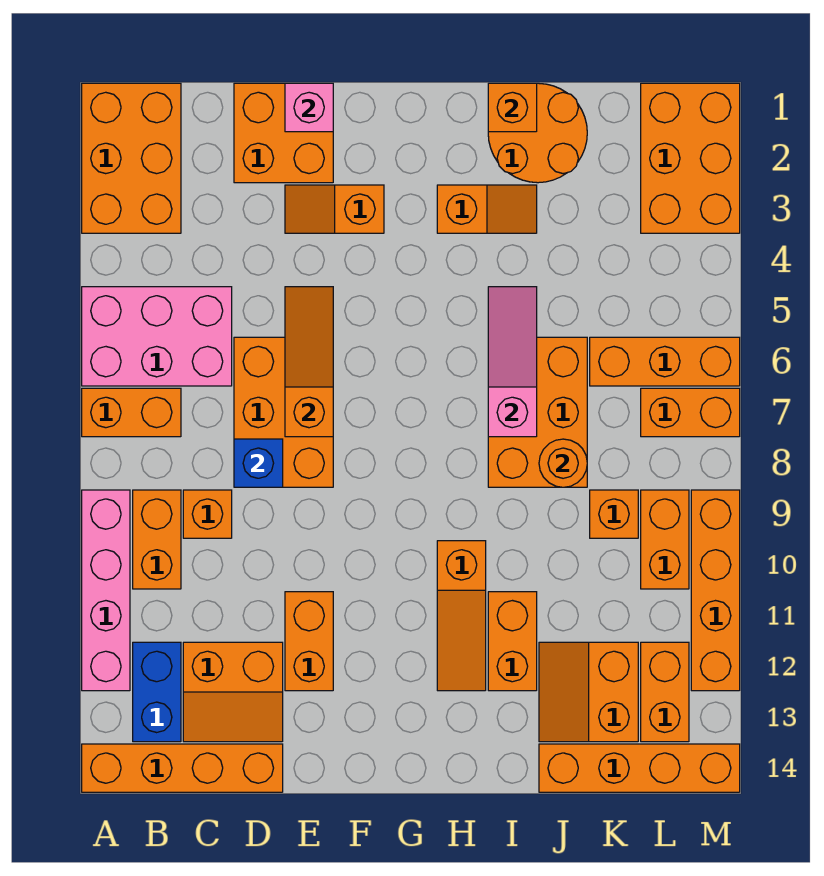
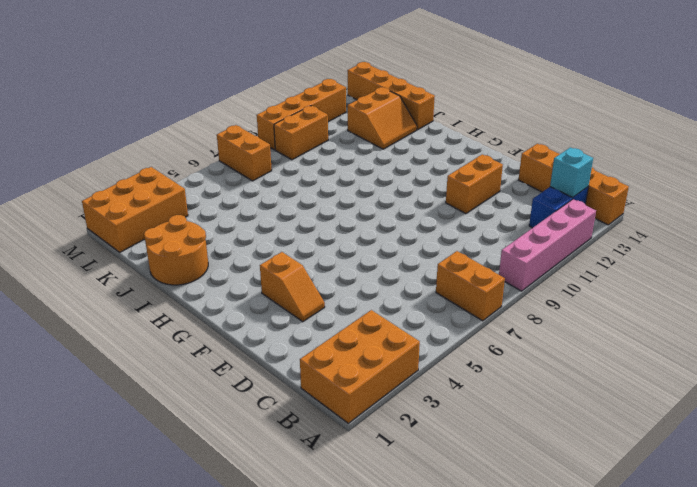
cyan 1x1 brick [550,147,593,197] -> none
none -> pink 2x3 brick [82,287,232,386]
none -> orange 1x2 brick [133,490,181,589]
none -> orange 1x1 brick [183,490,232,538]
none -> orange 2x2 slope [183,642,283,742]

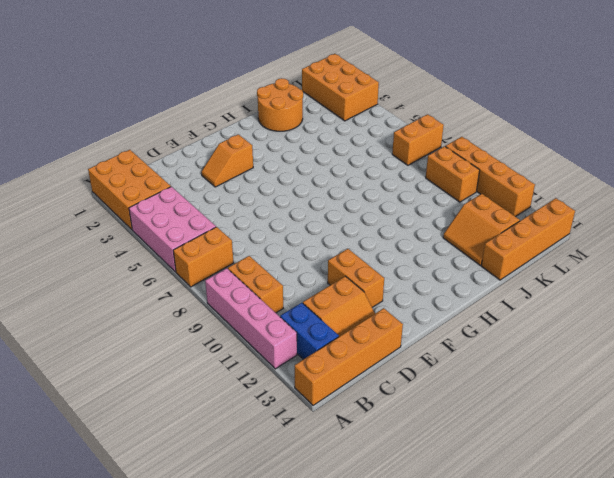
pink 2x3 brick [129,187,216,272] -> pink 2x3 brick turned to [82,287,232,386]
none -> orange 1x1 brick [183,490,232,538]
none -> orange 2x2 brick [234,83,333,183]
none -> orange 2x3 brick [234,337,333,487]
none -> orange 1x2 slope [437,185,537,233]

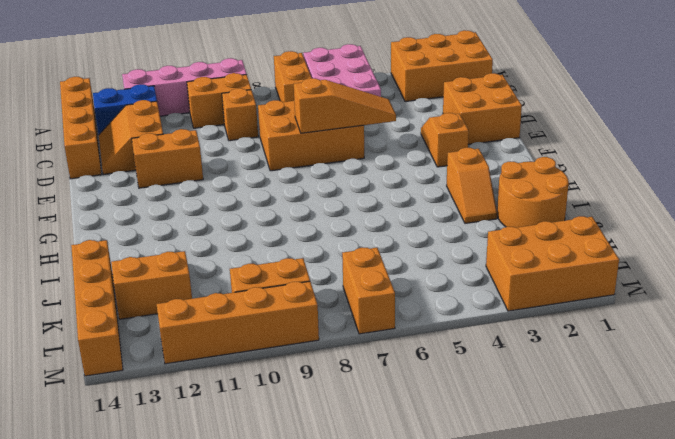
none -> orange 1x3 slope [437,541,486,691]
none -> orange 2x3 brick [488,337,587,487]
none -> orange 1x2 brick [488,592,537,691]
none -> orange 1x3 brick [590,337,740,386]

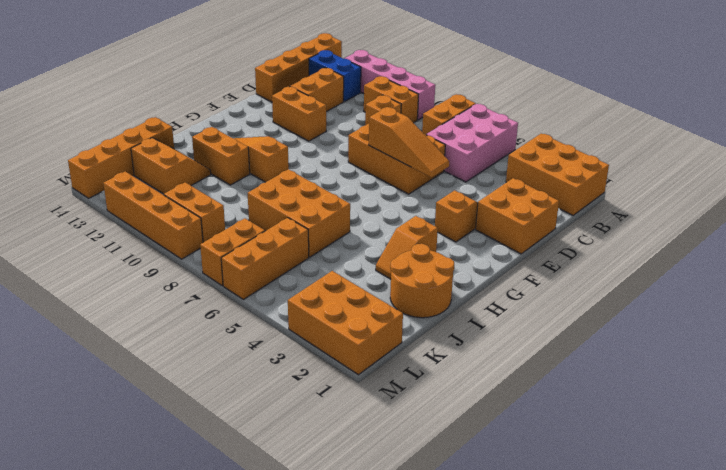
none -> orange 1x1 brick [590,490,638,538]
none -> orange 1x2 brick [641,642,689,742]
none -> blue 1x1 brick [234,439,283,487]
none -> pink 1x1 brick [285,83,333,132]

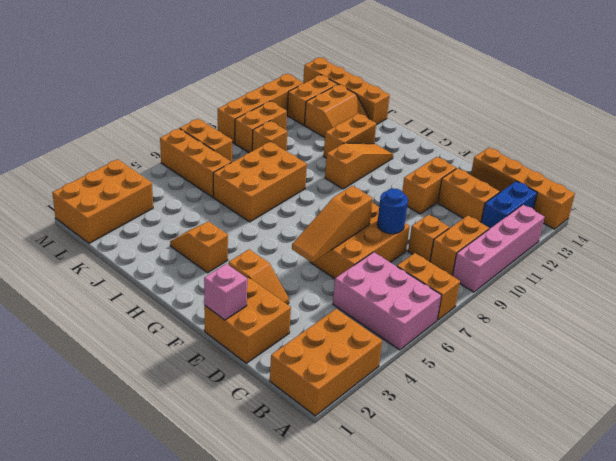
blue 1x1 round brick [377,188,408,234] -> blue 1x1 brick [234,439,283,487]
none -> orange 2x2 round brick [488,83,587,183]
none -> orange 1x1 brick [488,83,537,132]
none -> pink 1x3 slope [488,287,537,437]
none -> orange 1x1 round brick [539,439,587,487]

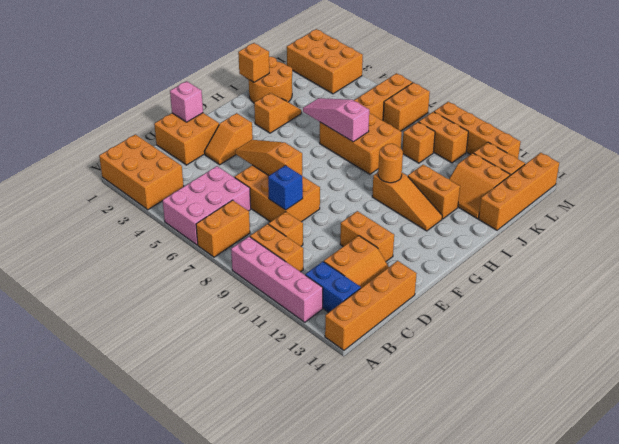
orange 1x1 round brick [378,144,403,183] -> orange 1x1 round brick moved to [539,439,587,487]

